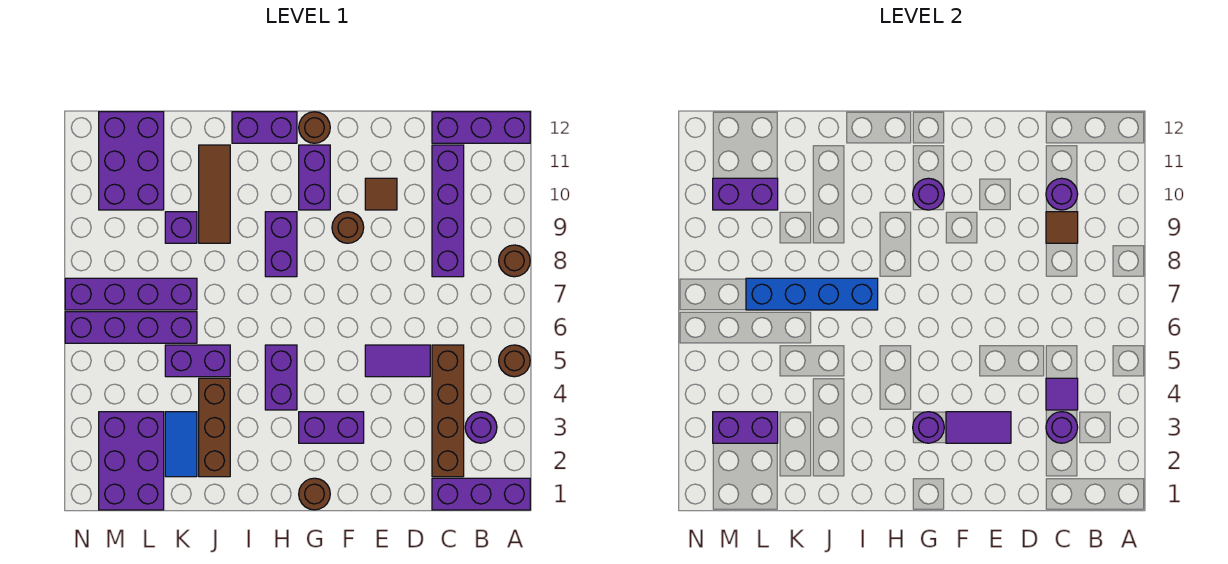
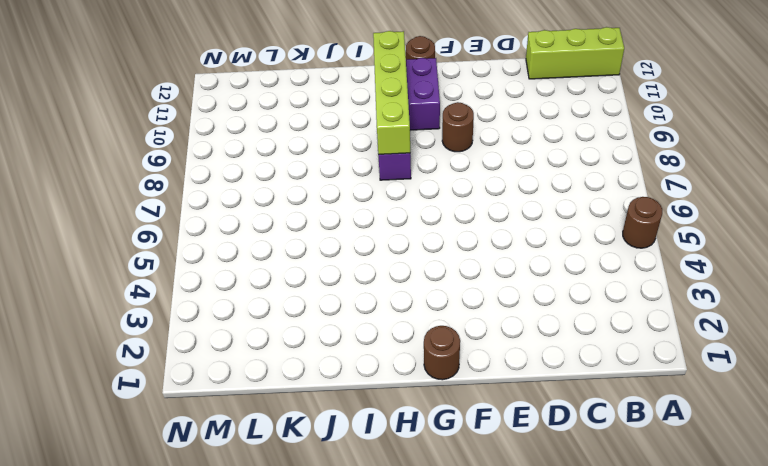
lime 1x3 brick [526,27,624,79] -> purple 1x3 brick [432,112,530,143]
lime 1x4 brick [373,31,410,154] -> none
none -> purple 1x3 brick [432,478,530,510]
none -> brown 1x1 round brick [499,245,530,277]
none -> purple 1x1 round brick [465,412,497,443]
none -> brown 1x4 brick [432,345,464,477]

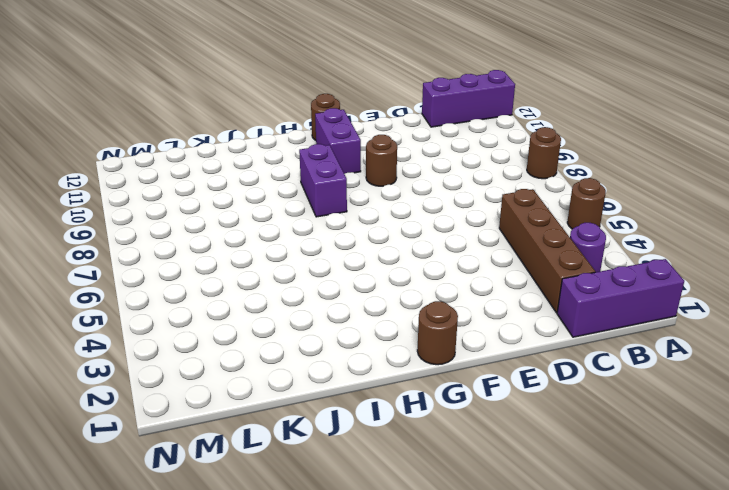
none -> purple 1x4 brick [432,145,464,277]
none -> purple 1x2 tile [365,345,430,377]
none -> brown 1x1 tile [365,178,397,210]
none -> purple 1x2 brick [299,412,364,443]

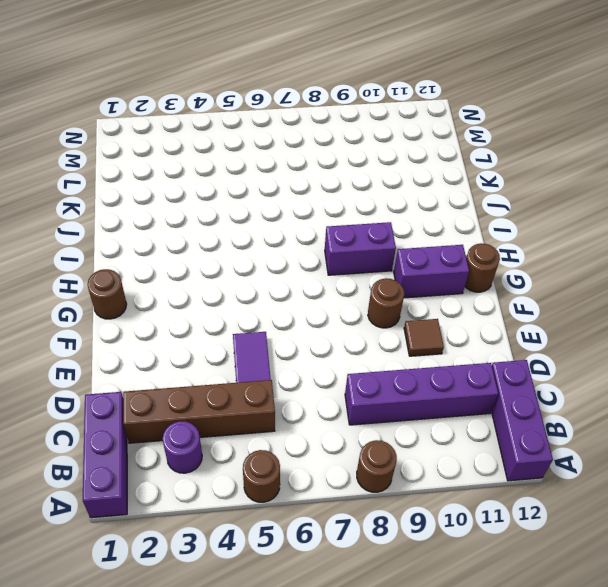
none -> purple 1x2 brick [299,412,364,443]
none -> purple 1x2 brick [265,345,297,410]
none -> purple 1x2 brick [232,112,297,143]
none -> brown 1x3 brick [199,378,230,477]

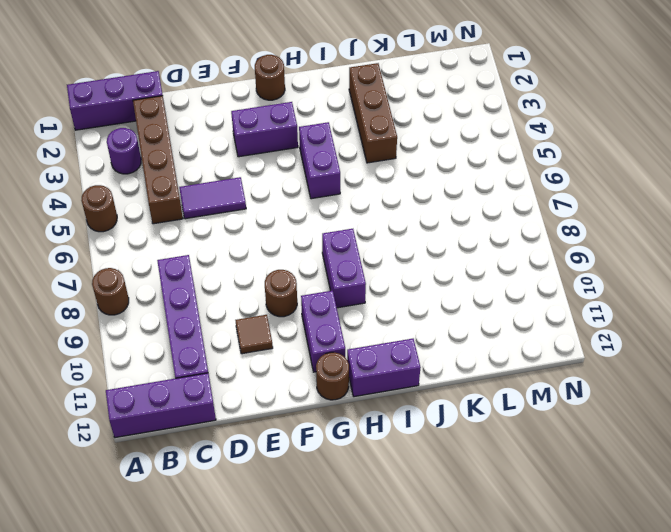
none -> purple 1x2 brick [165,345,230,377]
none -> brown 1x3 tile [199,145,230,243]
none -> blue 1x2 tile [165,412,197,477]
none -> purple 1x4 brick [65,312,197,343]

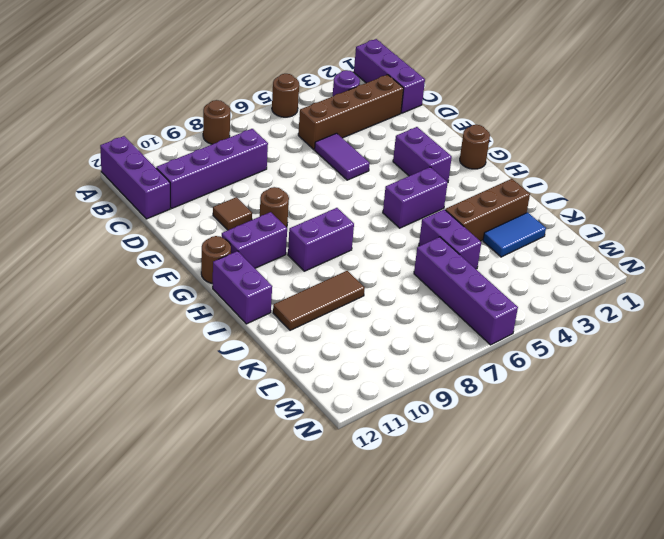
none -> purple 1x4 brick [65,278,197,310]
none -> purple 1x1 brick [165,212,197,243]
none -> purple 2x3 brick [99,412,164,510]
none -> purple 2x3 brick [99,112,164,210]

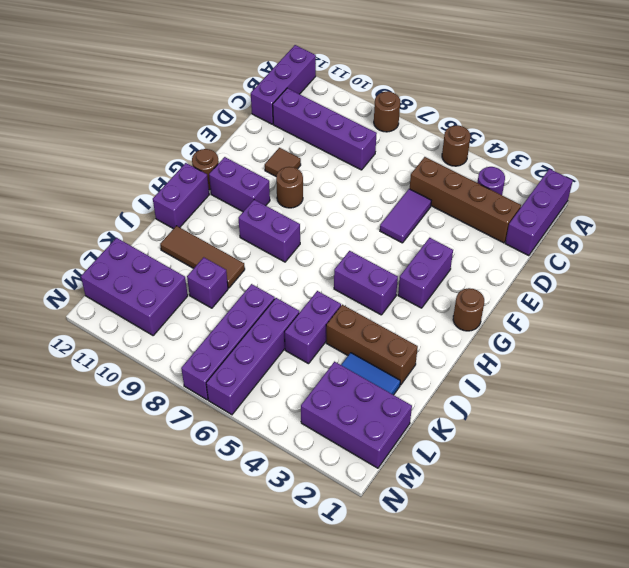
none -> purple 1x1 round brick [1046,412,1078,443]
none -> purple 1x1 tile [1046,378,1078,410]
none -> brown 1x1 tile [1046,212,1078,243]
none -> purple 1x1 round brick [1046,178,1078,210]

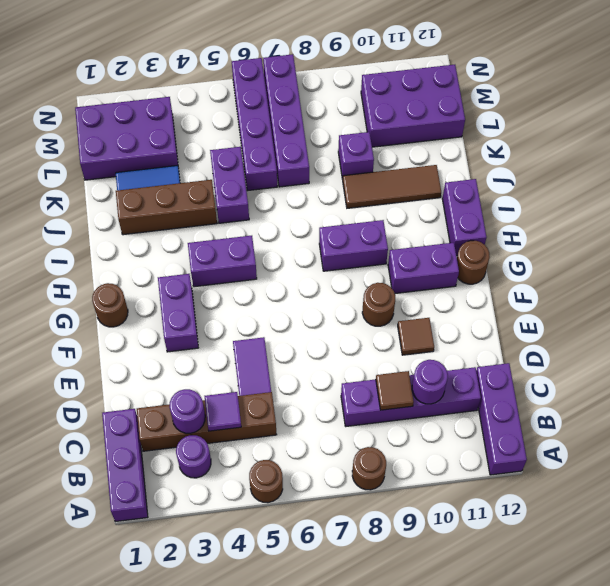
none -> purple 1x2 tile [946,412,1011,443]
none -> purple 1x1 round brick [913,412,944,443]
none -> purple 1x1 round brick [913,178,944,210]
none -> blue 1x4 brick [746,278,878,310]

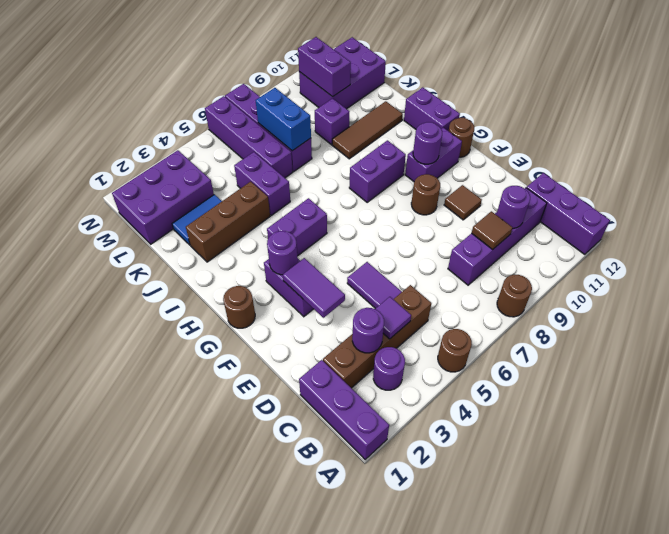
blue 1x2 brick [256,88,311,151] -> blue 1x4 brick [746,278,878,310]
none -> purple 1x2 brick [713,412,778,443]

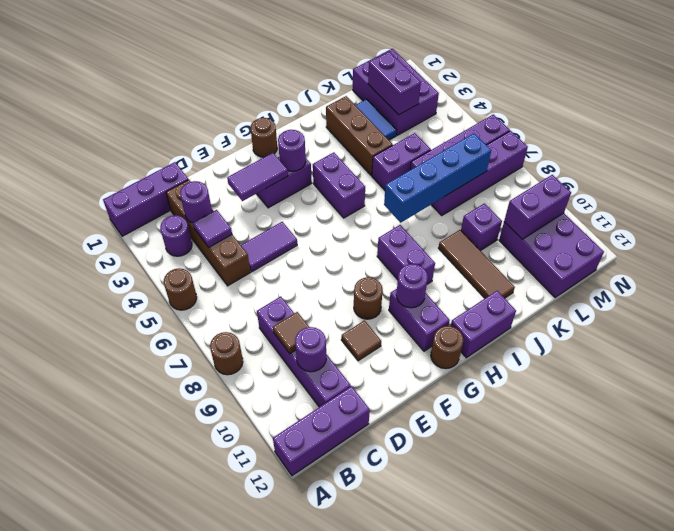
purple 1x2 brick [368,52,421,115] -> purple 1x2 brick turned to [713,412,778,443]

